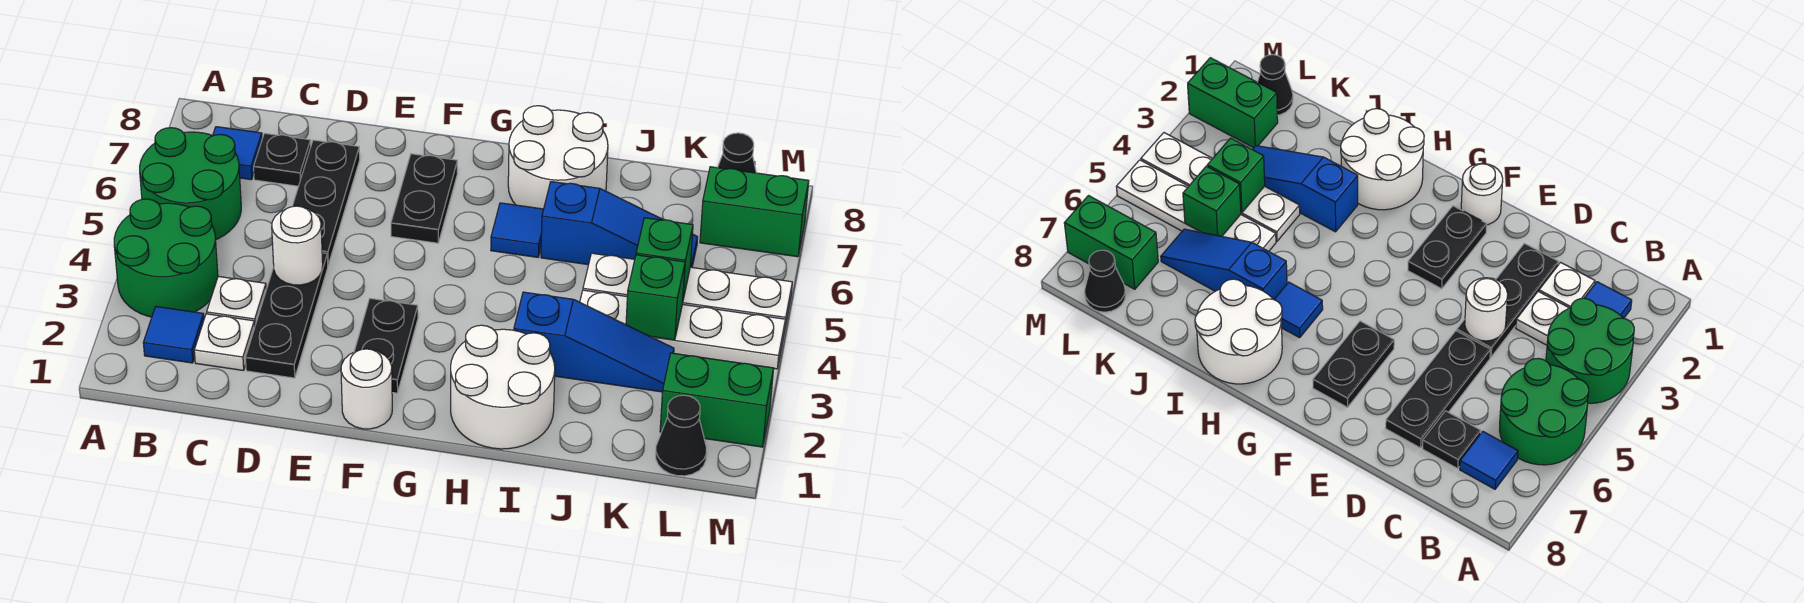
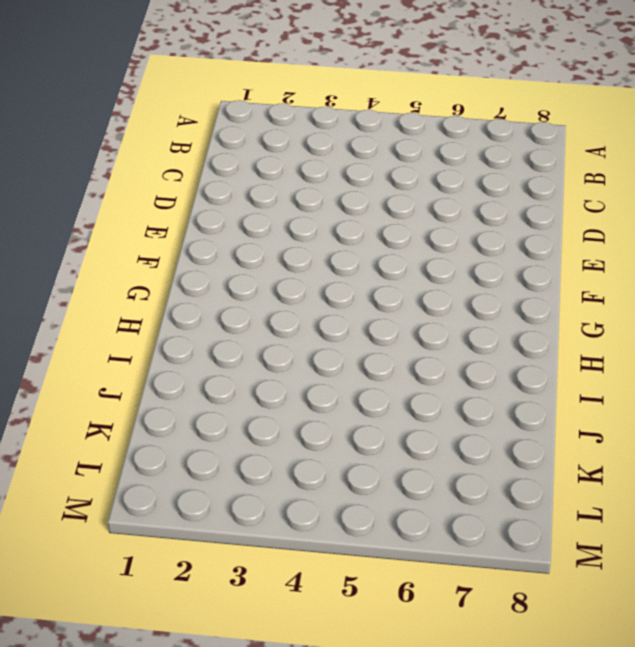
none -> green 2x2 round brick [114,199,218,317]
none -> green 2x2 round brick [140,128,241,239]
none -> blue 1x1 tile [143,307,204,363]

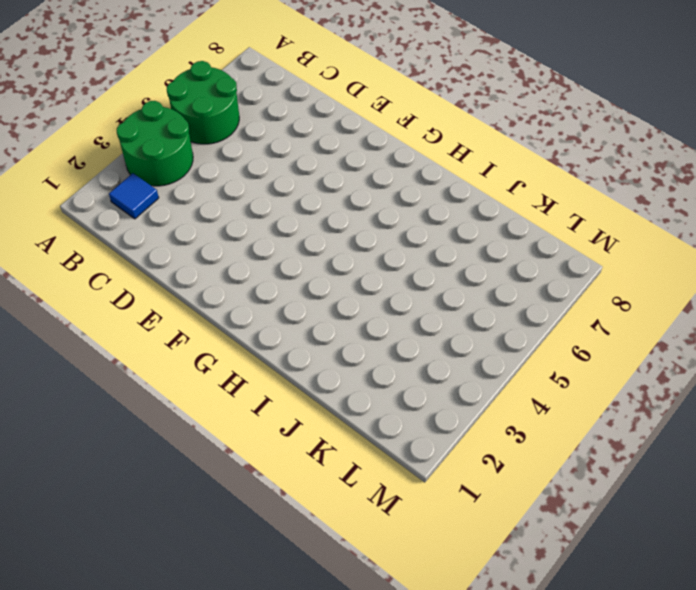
none -> blue 1x1 tile [213,127,262,180]
none -> white 1x1 plate [194,314,255,371]
none -> white 1x1 plate [207,276,266,325]

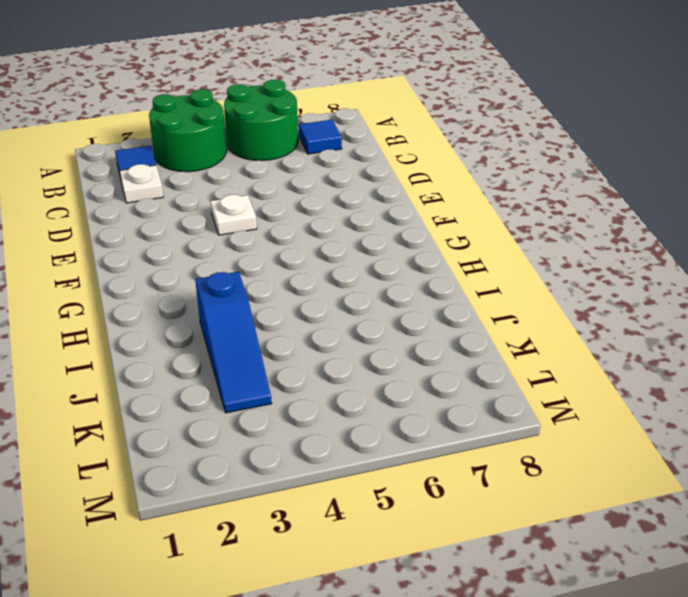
white 1x1 plate [210,195,257,235] -> white 1x1 plate moved to [207,276,266,325]
none -> black 1x1 plate [253,133,311,186]
none -> black 1x3 plate [246,253,328,378]
none -> black 1x3 plate [292,140,360,265]

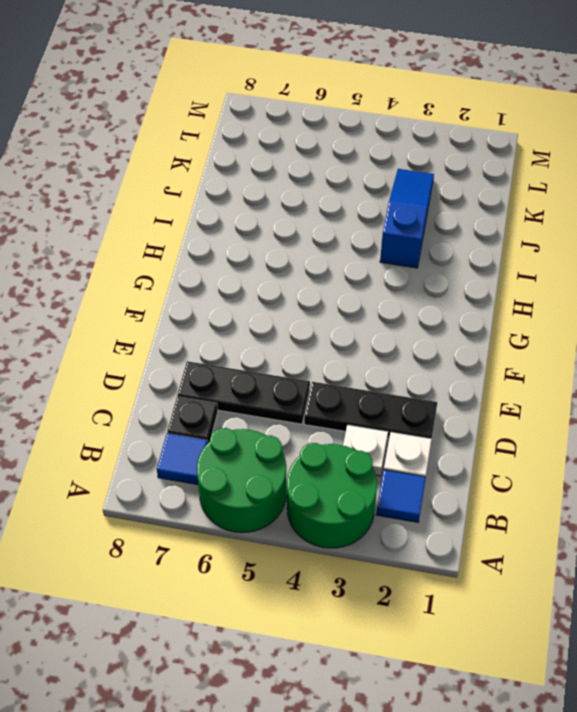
none -> white 1x1 round brick [341,349,392,429]
none -> black 1x2 plate [354,298,418,393]
none -> black 1x2 plate [391,154,457,243]

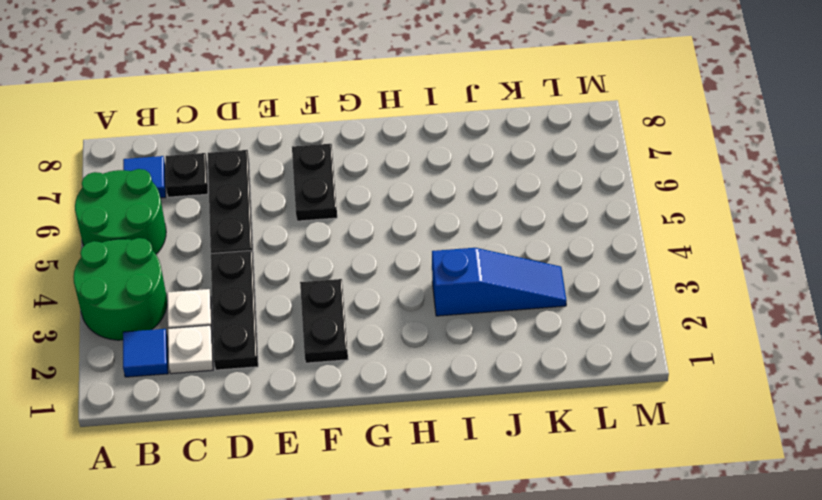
none -> white 1x1 round brick [341,349,392,429]
none -> white 2x2 round brick [451,325,555,449]
none -> blue 1x1 tile [491,203,544,257]

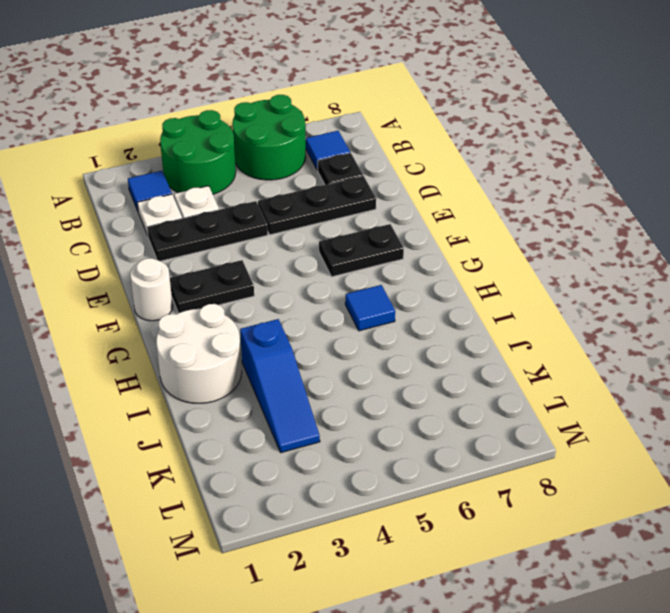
none -> white 2x2 round brick [508,106,608,209]
none -> blue 1x3 slope [541,182,698,267]
none -> white 1x4 plate [580,290,785,369]

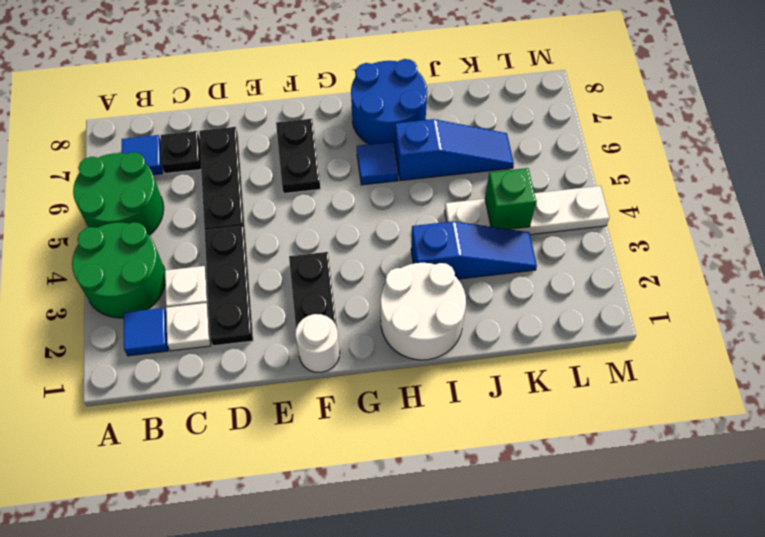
blue 2x2 round brick [351,59,427,149] -> white 2x2 round brick [508,106,608,209]
none -> white 1x4 plate [583,253,792,331]
none -> black 1x1 cone [656,395,706,476]
none -> green 1x2 brick [660,353,774,447]

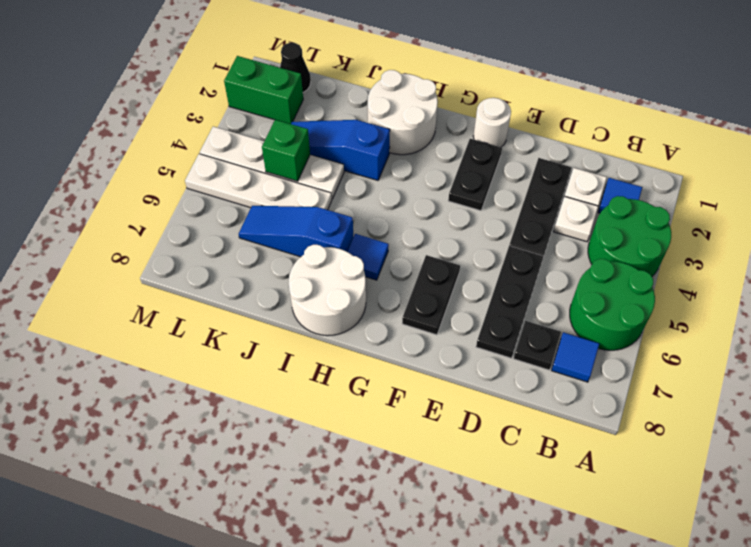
none -> green 1x2 brick [700,167,809,257]
none -> black 1x1 cone [718,133,756,173]
none -> white 1x1 round brick [272,206,323,285]

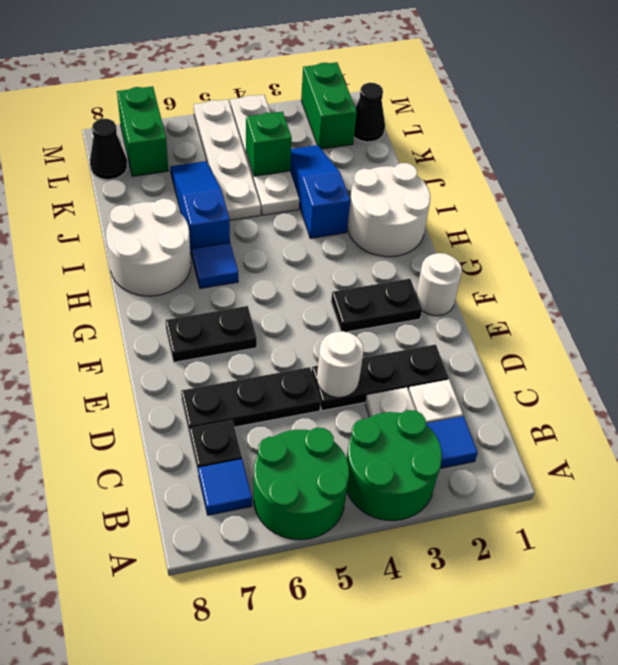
none -> green 1x1 brick [636,218,693,299]

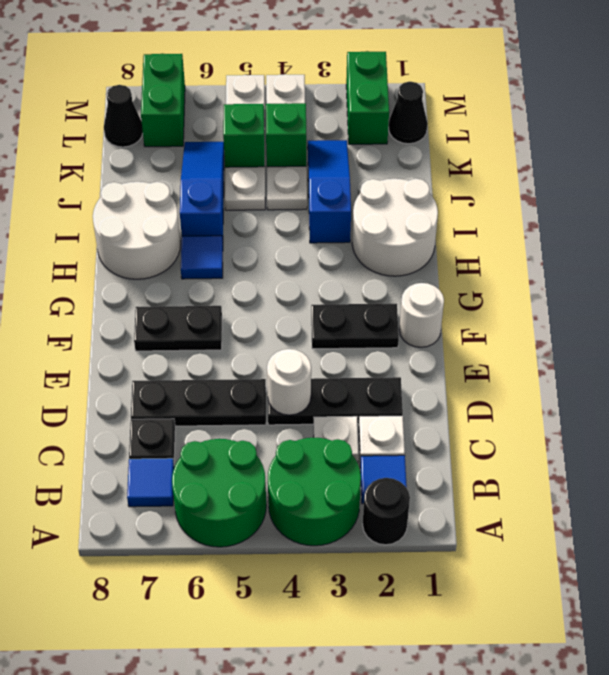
black 1x1 round brick [363,478,410,545] -> none

